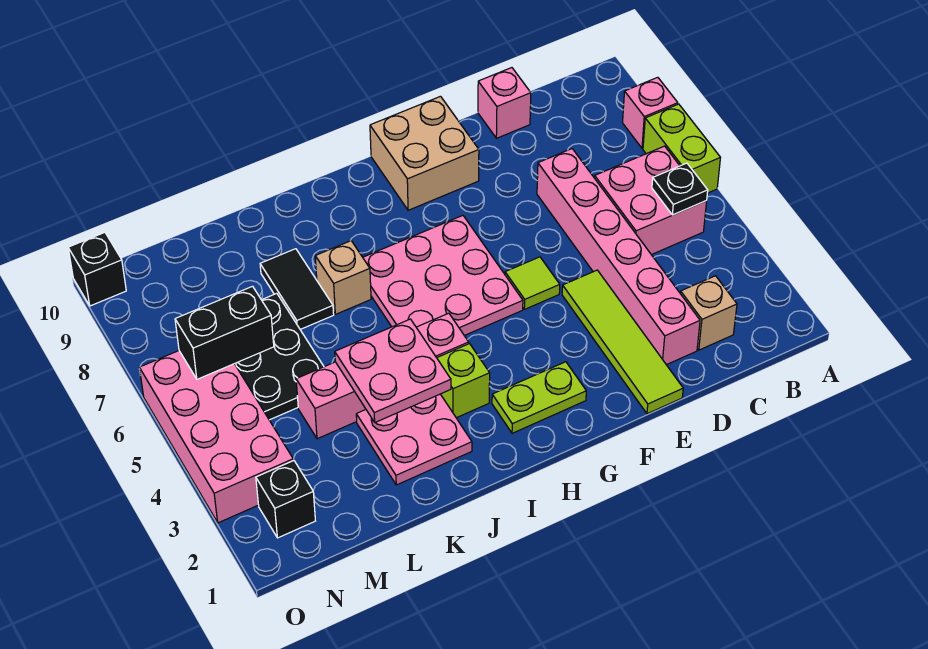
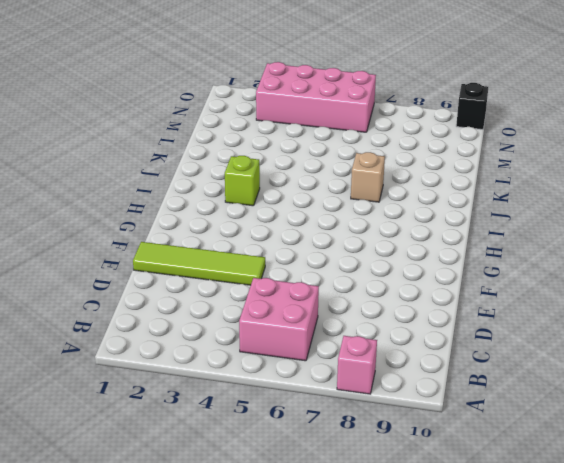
none -> lime 1x2 brick [643,104,720,193]
none -> tan 1x1 brick [680,276,737,350]
none -> pink 1x6 brick [537,149,700,365]

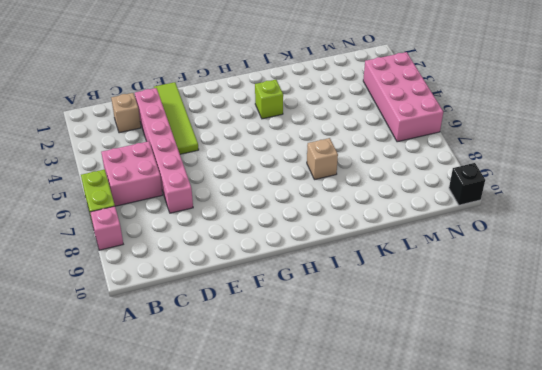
none -> pink 1x1 brick [478,68,531,138]
none -> lime 1x1 tile [505,257,560,309]
none -> tan 2x2 brick [370,96,479,210]

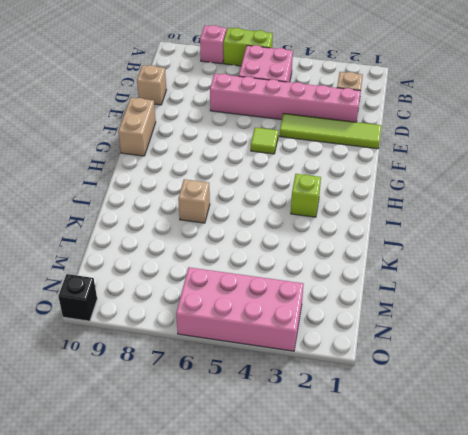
tan 1x1 brick [137,65,166,105] -> pink 1x1 brick [478,68,531,138]
tan 1x2 brick [118,98,156,156] -> tan 2x2 brick [370,96,479,210]
none -> lime 1x2 plate [492,362,586,433]
none -> pink 3x3 plate [363,216,523,336]
none -> pink 1x4 brick [296,313,469,439]

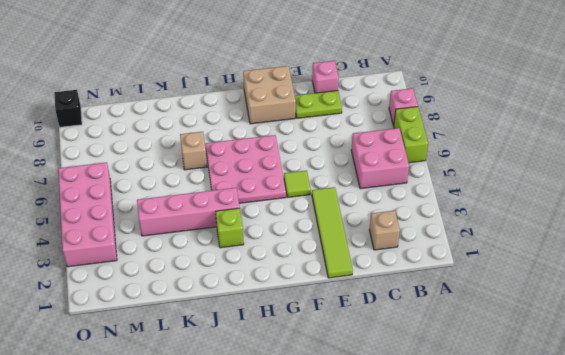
lime 1x2 plate [295,91,342,118] -> lime 1x2 plate moved to [492,362,586,433]
none -> pink 1x6 brick [537,149,700,365]
none -> pink 2x2 plate [356,394,472,485]
none -> black 1x2 tile [260,249,334,329]

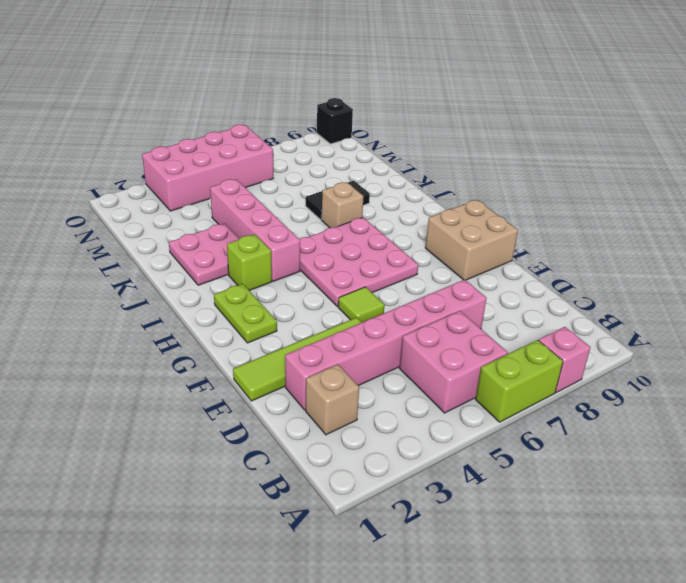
none -> pink 1x1 brick [478,68,531,138]
none -> black 2x3 plate [235,293,324,420]
none -> black 1x1 brick [256,460,315,538]

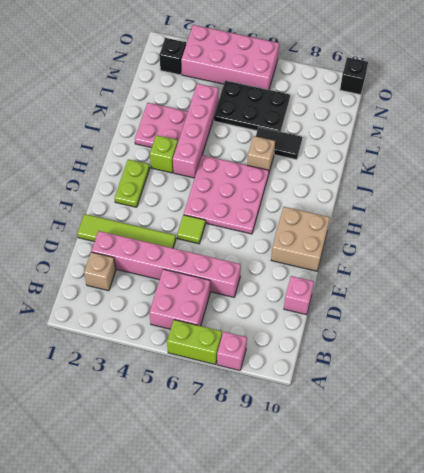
none -> black 1x1 plate [652,163,708,215]
none -> pink 2x2 plate [335,319,451,423]
none -> black 1x2 brick [175,286,274,379]

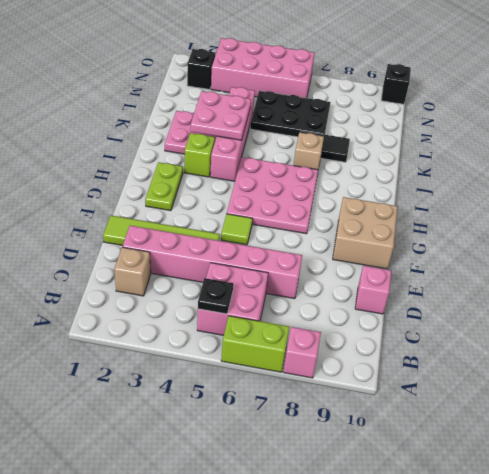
none -> black 1x2 brick [175,286,274,379]

